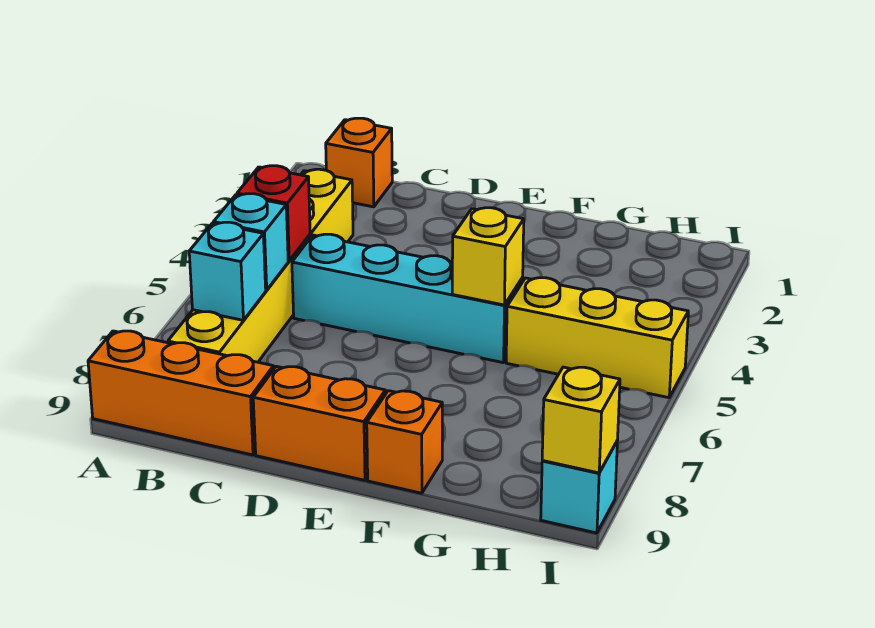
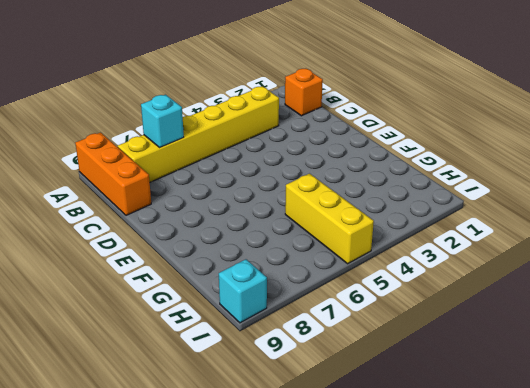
none -> cyan 1x4 brick [292,234,523,363]
none -> orange 1x2 brick [253,366,385,480]
none -> orange 1x1 brick [367,391,442,493]

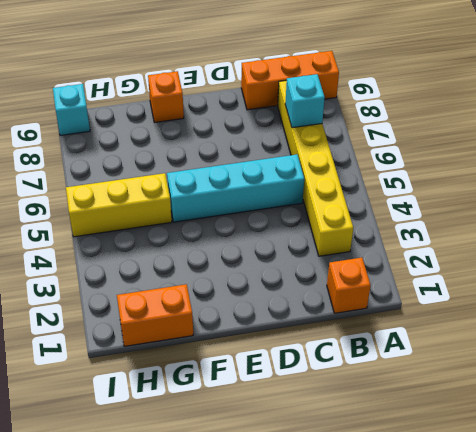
orange 1x2 brick [117,284,193,346] -> orange 1x2 brick moved to [253,366,385,480]
none -> red 1x1 brick [237,166,310,261]
none -> cyan 1x1 brick [214,194,288,290]
none -> yellow 1x1 brick [452,208,524,305]

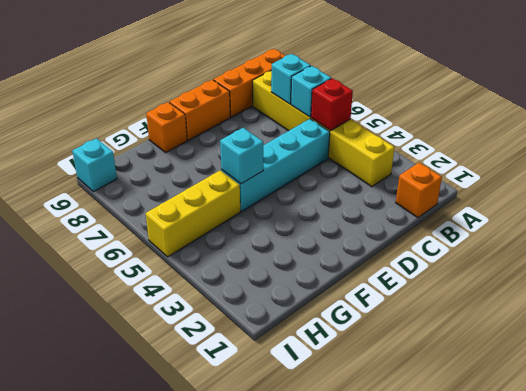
cyan 1x1 brick [220,128,263,184] -> yellow 1x1 brick [452,208,524,305]
none -> yellow 1x1 brick [542,367,620,473]

